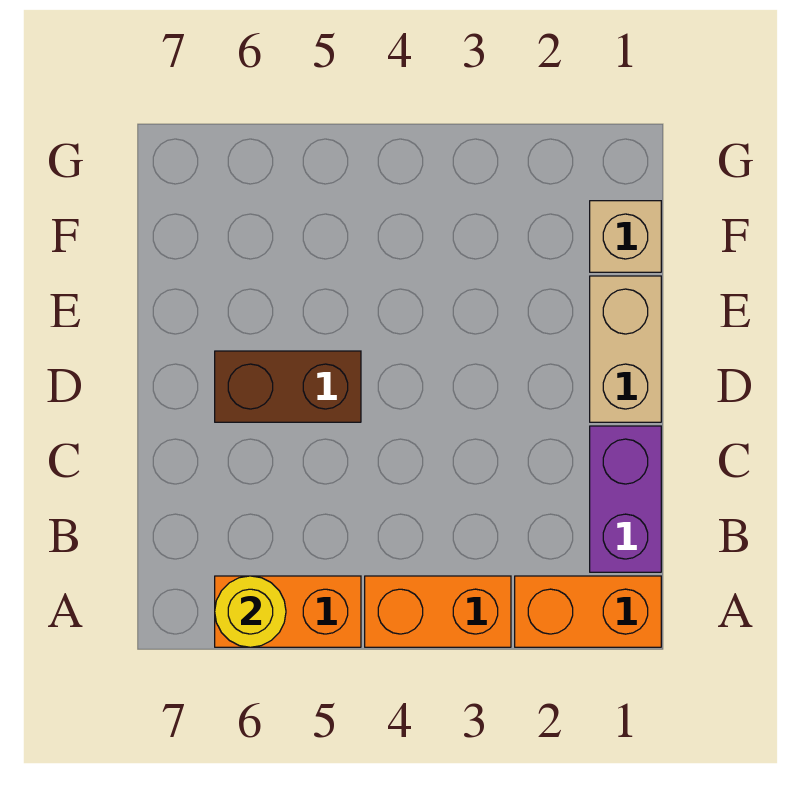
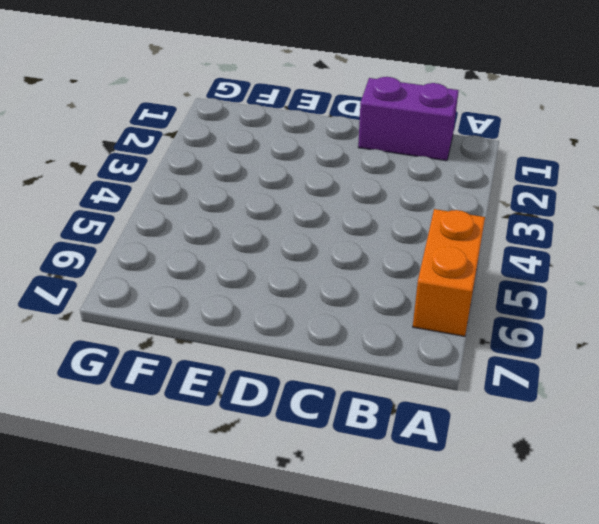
none -> orange 1x2 brick [515,576,661,647]
none -> orange 1x2 brick [365,576,511,647]

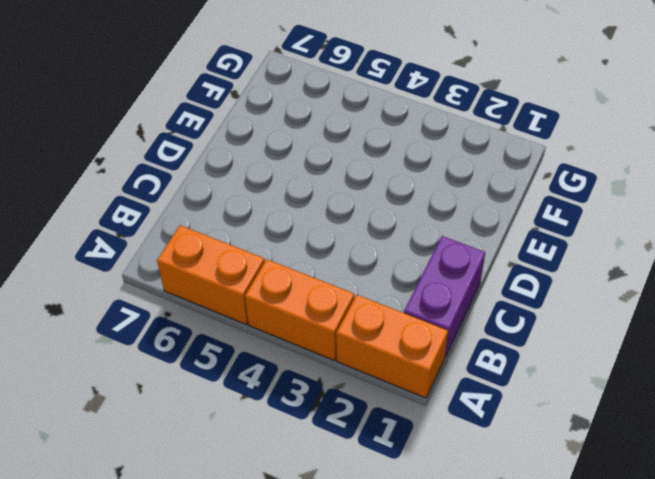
none -> tan 1x2 brick [590,276,661,422]
none -> brown 1x2 brick [215,351,361,422]

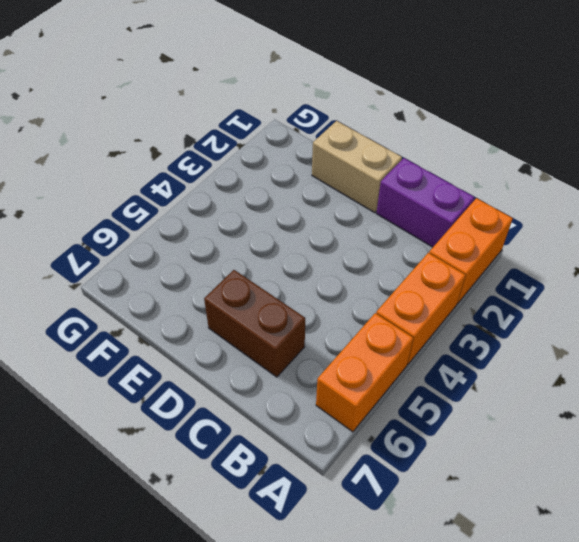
brown 1x2 brick [204,270,305,377] -> brown 1x2 brick turned to [215,351,361,422]
none -> tan 1x1 brick [590,201,661,272]
none -> yellow 1x1 round brick [215,576,286,647]

